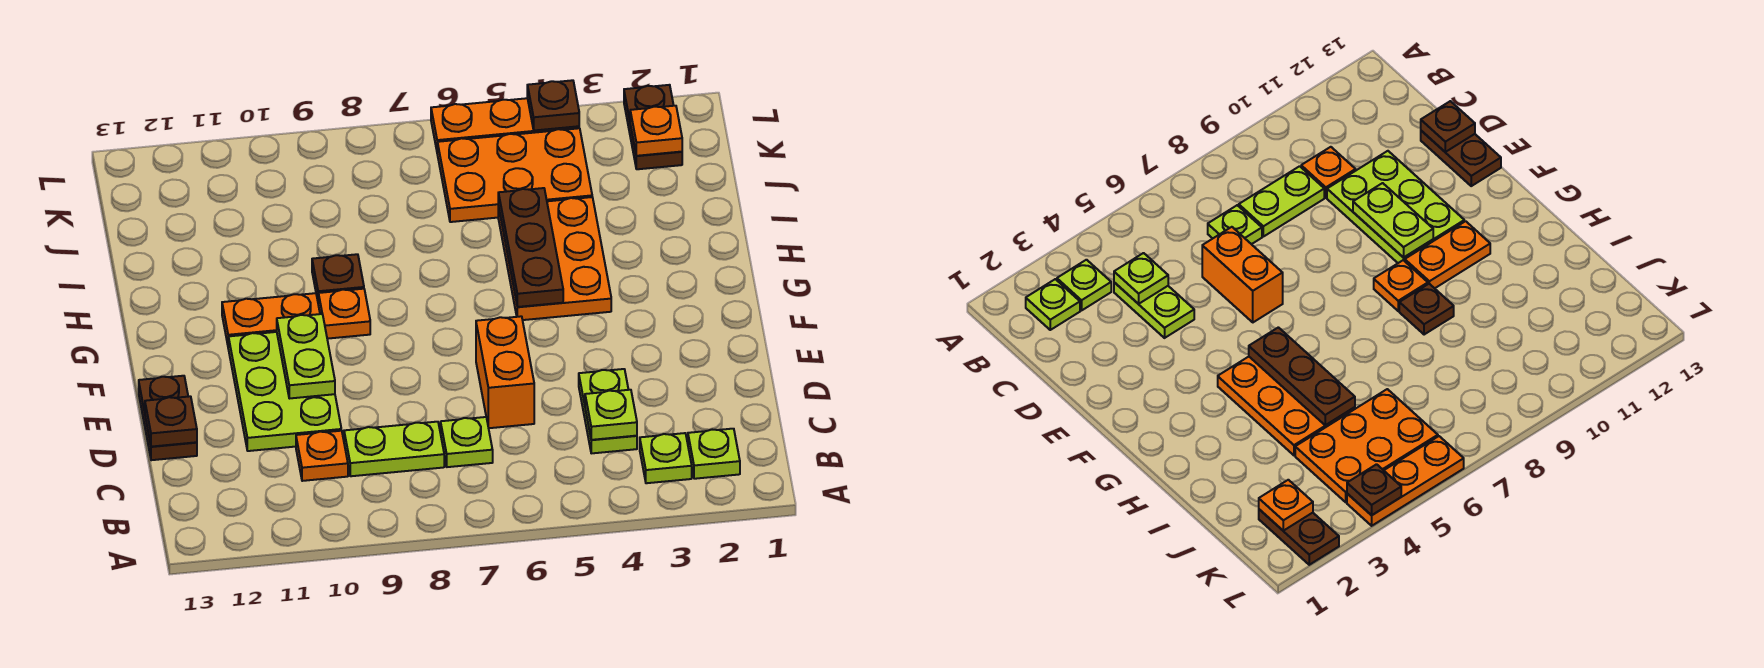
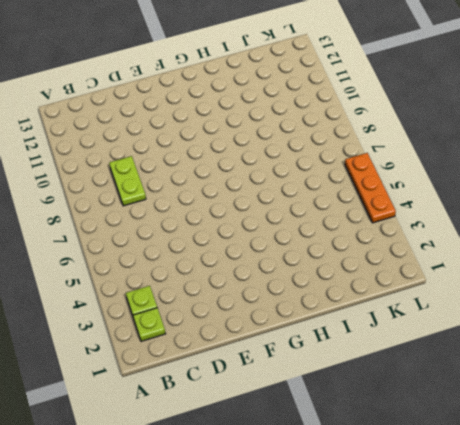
none -> lime 1x2 plate [579,369,637,453]
none -> lime 1x1 plate [441,417,493,467]
none -> orange 1x1 plate [296,431,348,481]

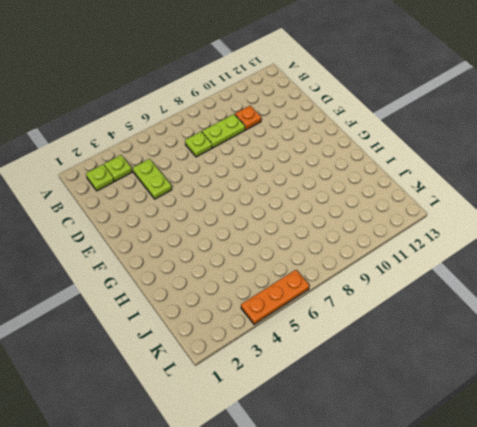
none -> orange 1x2 brick [476,316,534,428]
none -> lime 2x3 plate [228,332,341,451]
none -> brown 1x2 plate [139,376,197,460]

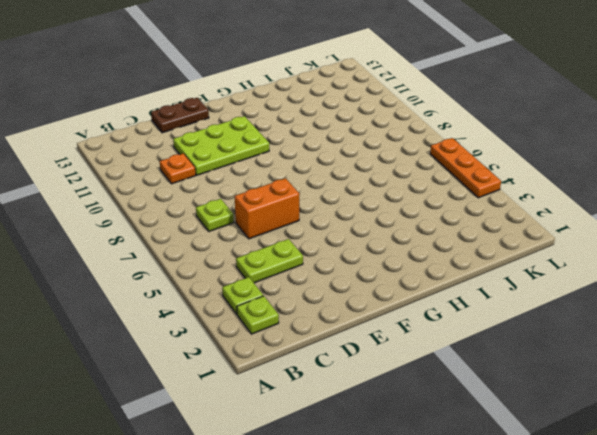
none -> lime 1x2 plate [344,422,444,476]
none -> orange 2x3 plate [498,197,611,320]
none -> orange 1x1 plate [318,289,370,339]

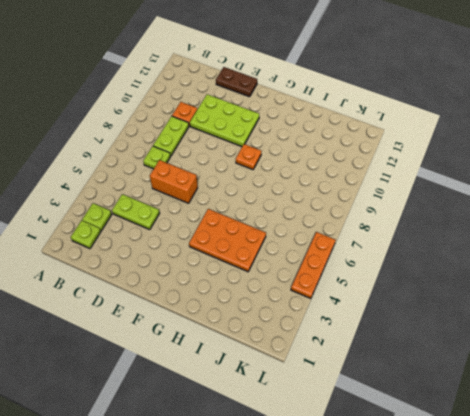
none -> orange 1x2 plate [222,293,320,344]
none -> brown 1x1 plate [312,254,364,300]
none -> orange 2x3 plate [437,128,592,222]

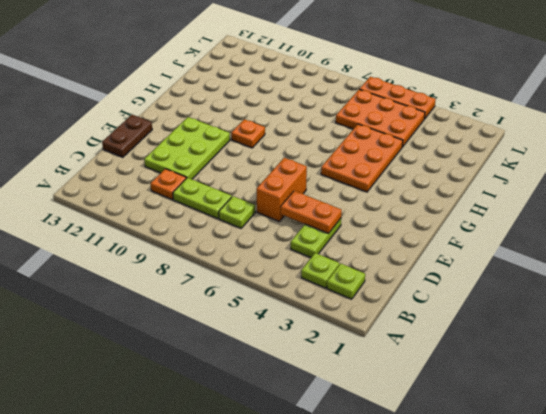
orange 1x2 plate [281,191,342,234] -> orange 1x2 plate moved to [222,293,320,344]
none -> brown 1x1 plate [312,254,364,300]
none -> brown 1x2 plate [624,85,682,169]
none -> lime 1x1 plate [585,390,637,440]

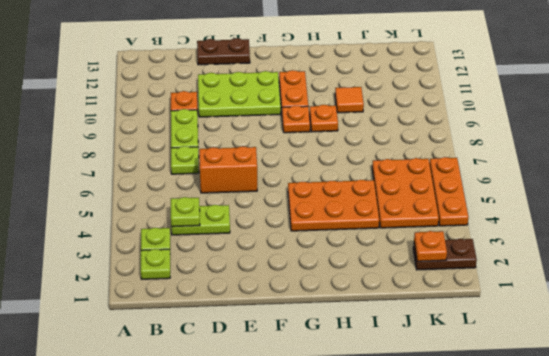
orange 1x1 plate [310,105,338,132] -> brown 1x1 plate [312,254,364,300]
orange 1x1 tile [335,87,364,113] -> none
none -> brown 1x1 plate [145,396,197,447]
none -> lime 1x2 plate [277,314,335,399]
none -> brown 1x3 plate [498,188,563,307]

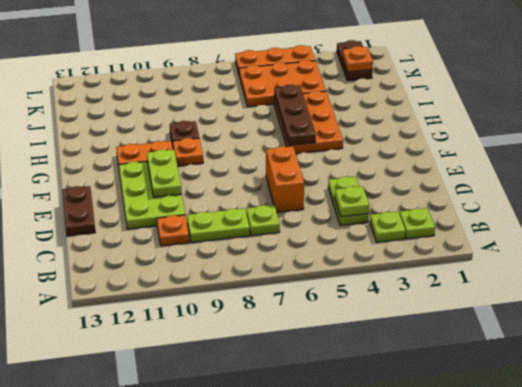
none -> brown 1x1 plate [145,396,197,447]
none -> brown 1x1 plate [527,80,579,131]

